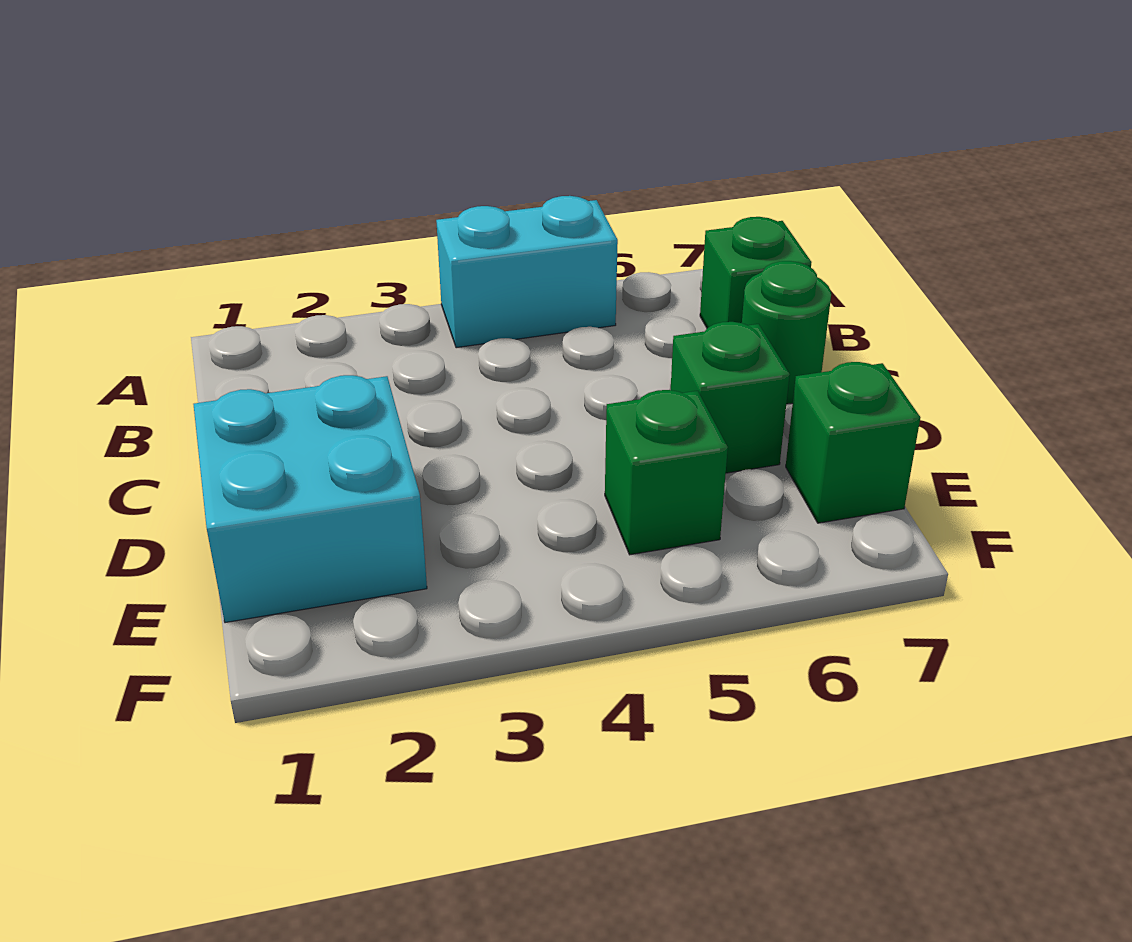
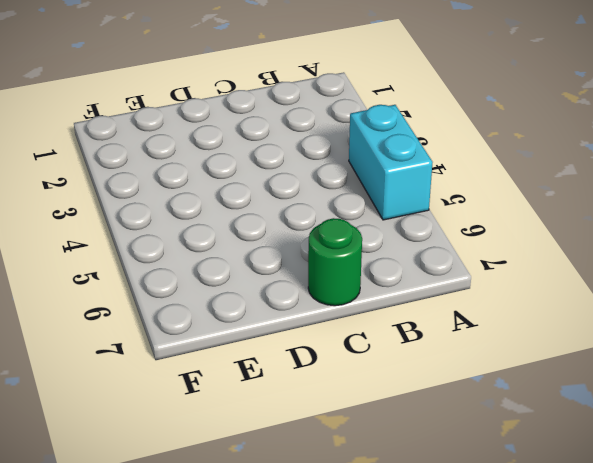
none -> green 1x1 brick [700,217,812,328]
none -> cyan 2x2 brick [193,375,427,623]

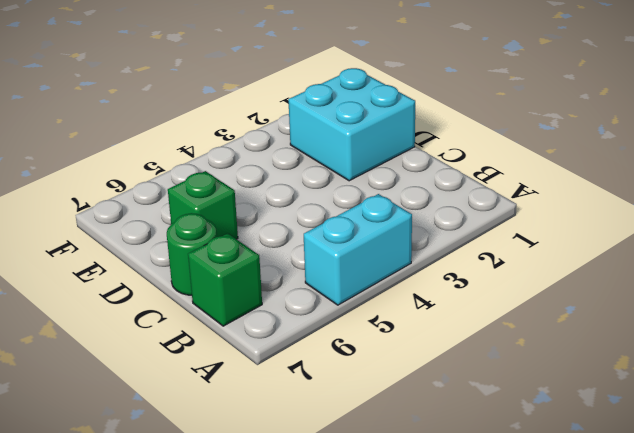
none -> green 1x1 brick [605,390,728,555]
none -> green 1x1 brick [786,362,920,523]

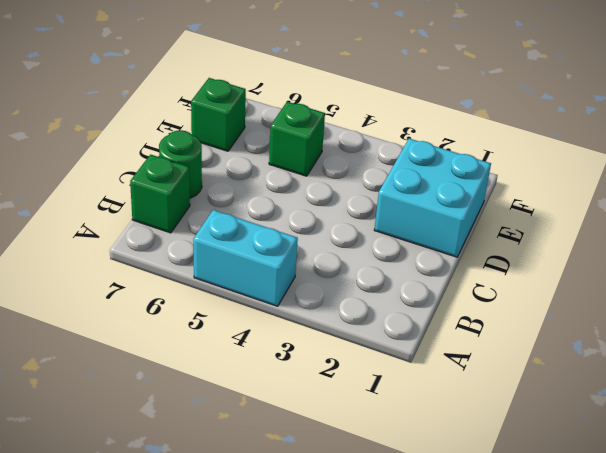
none -> green 1x1 brick [671,322,790,473]

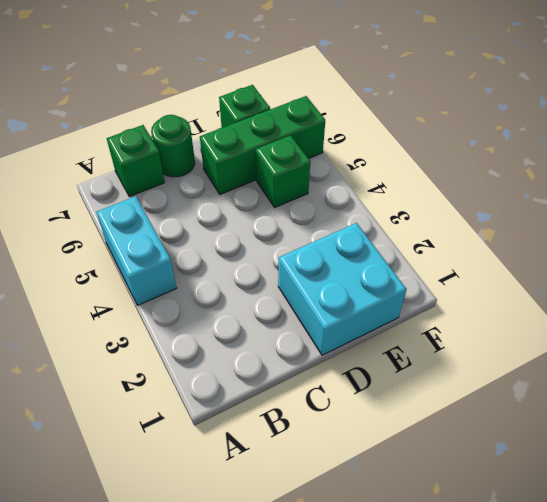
green 1x3 brick [200,96,325,194] -> green 1x1 brick [671,322,790,473]

